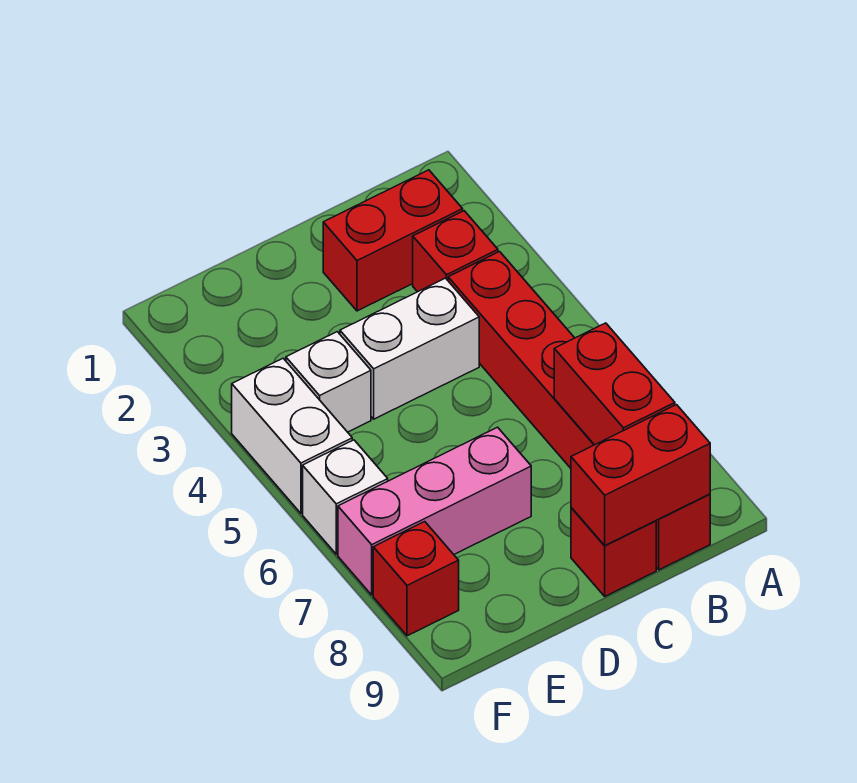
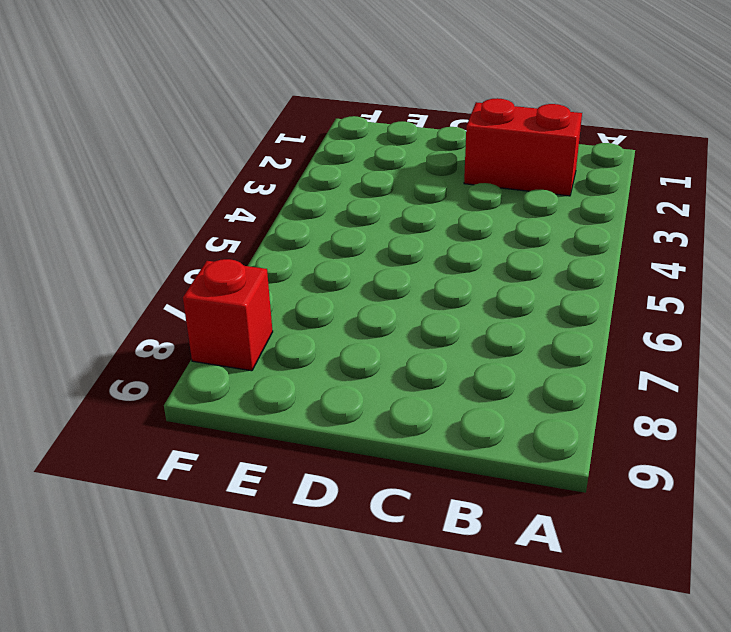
none -> red 1x1 brick [413,211,498,292]
none -> red 1x6 brick [448,252,710,570]
none -> white 1x2 brick [340,278,479,419]

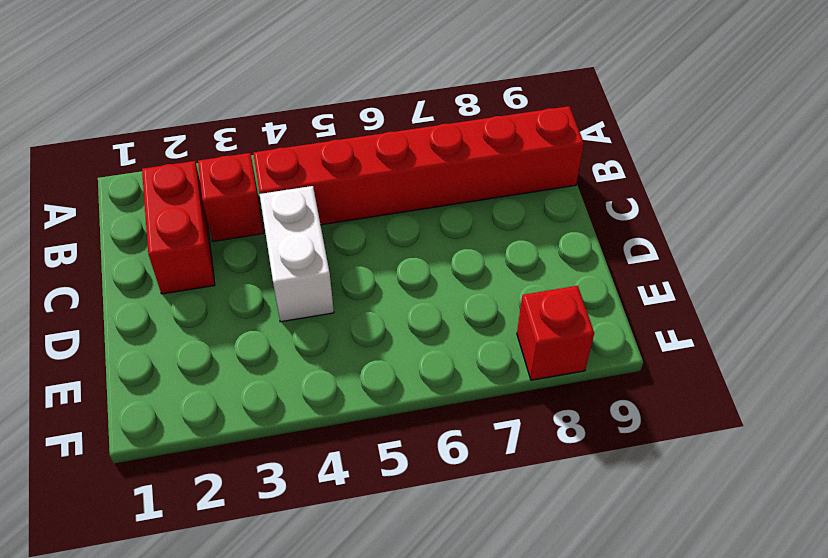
none -> red 1x1 brick [571,508,656,596]
none -> pink 1x3 brick [338,427,531,595]
none -> white 1x1 brick [286,332,371,432]

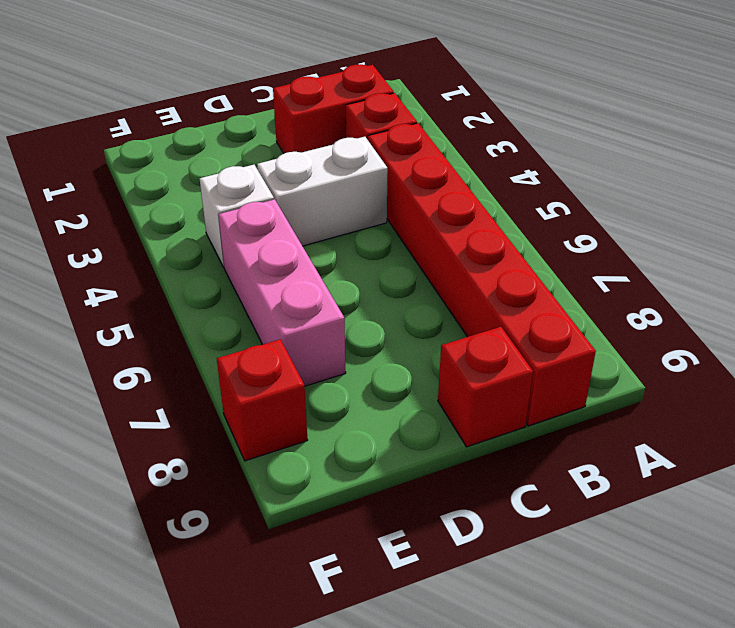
pink 1x3 brick [218,199,346,386] -> pink 1x3 brick turned to [338,427,531,595]
none -> white 1x2 brick [232,358,352,513]
none -> white 1x1 brick [303,440,388,554]
none -> red 1x2 brick [554,323,675,445]

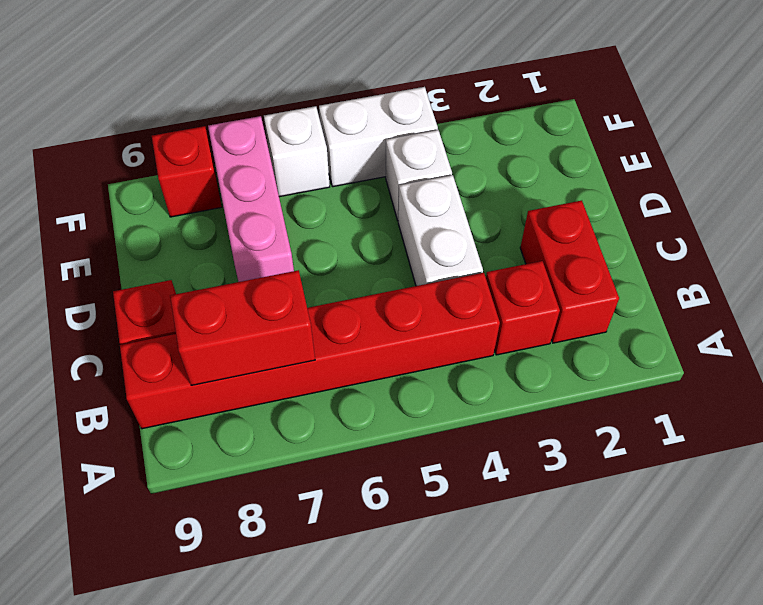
none -> red 1x2 brick [571,405,710,546]

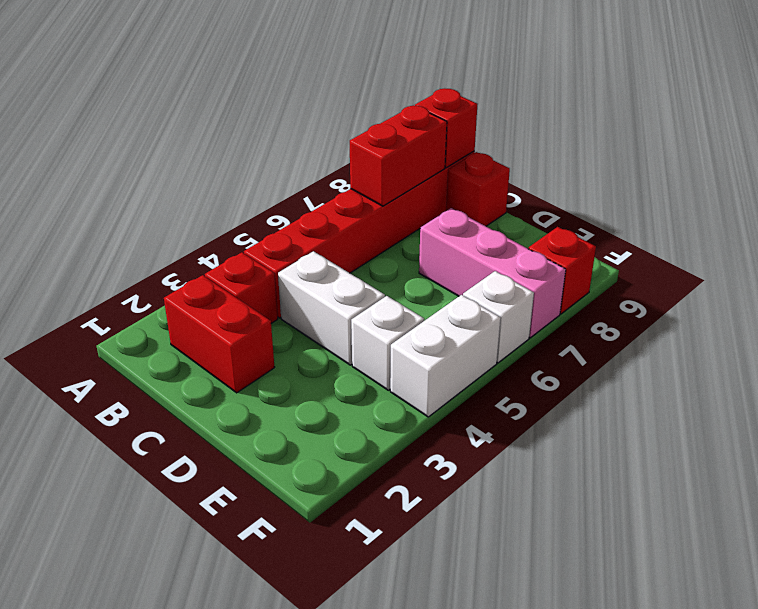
red 1x1 brick [415,88,477,168] -> red 1x2 brick [571,405,710,546]

